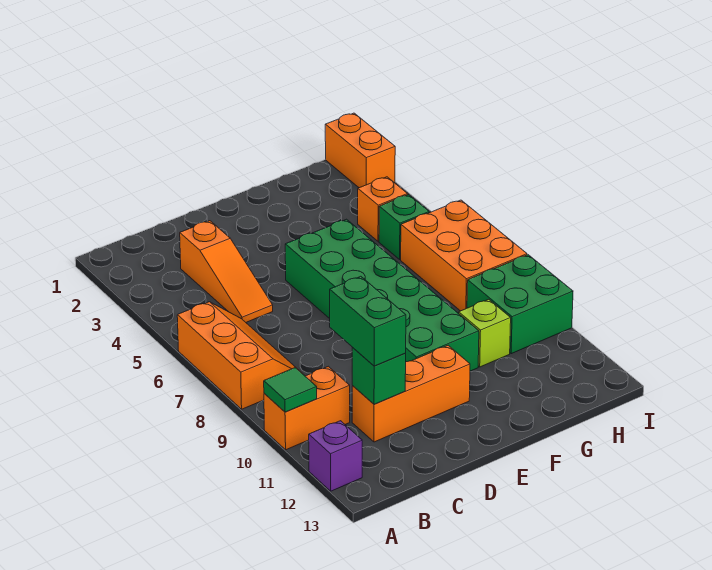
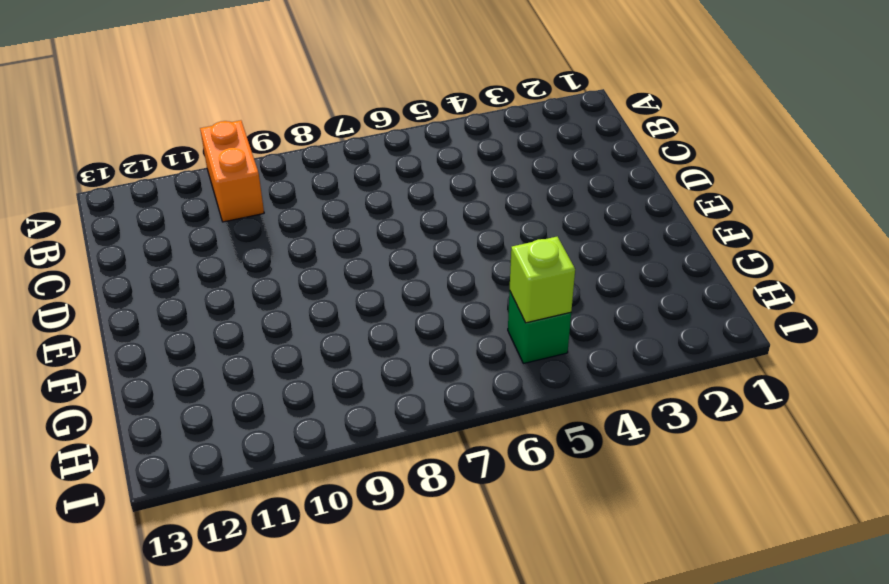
lime 1x1 brick [510,237,575,323] -> lime 1x1 brick moved to [459,299,511,367]
none -> orange 2x3 slope [177,302,304,409]
none -> purple 1x1 brick [309,421,362,491]
none -> orange 1x3 slope [180,221,273,322]

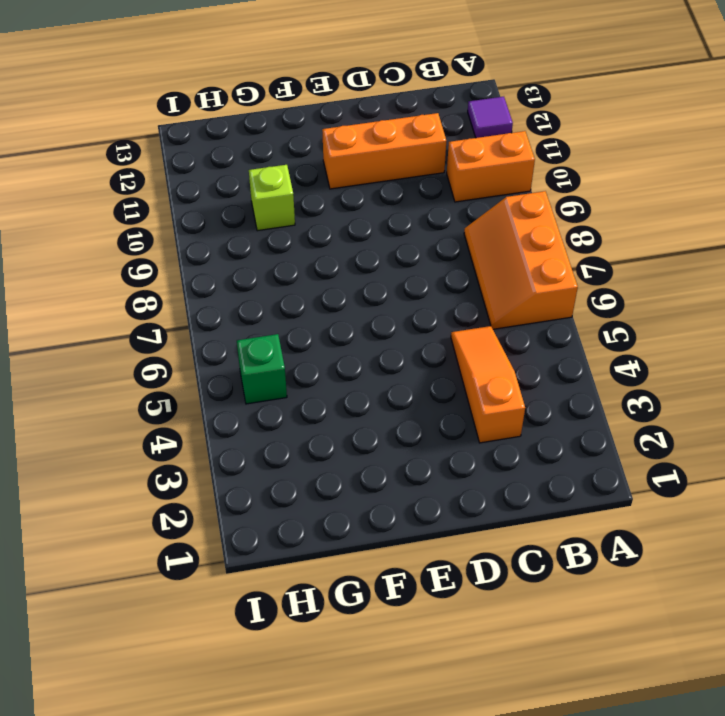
purple 1x1 tile [468,97,513,138] -> purple 1x1 brick [309,421,362,491]
none -> green 2x6 brick [285,219,479,371]
none -> orange 1x1 brick [358,177,408,242]
none -> orange 2x3 brick [401,200,527,311]

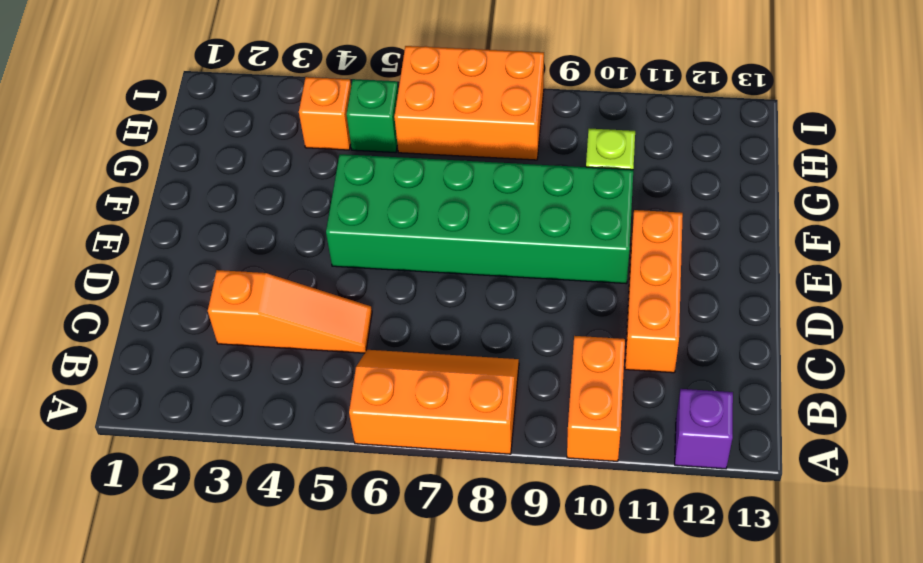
none -> green 2x2 brick [467,255,573,354]
none -> orange 1x2 brick [325,113,395,188]
none -> green 1x1 tile [264,368,317,412]

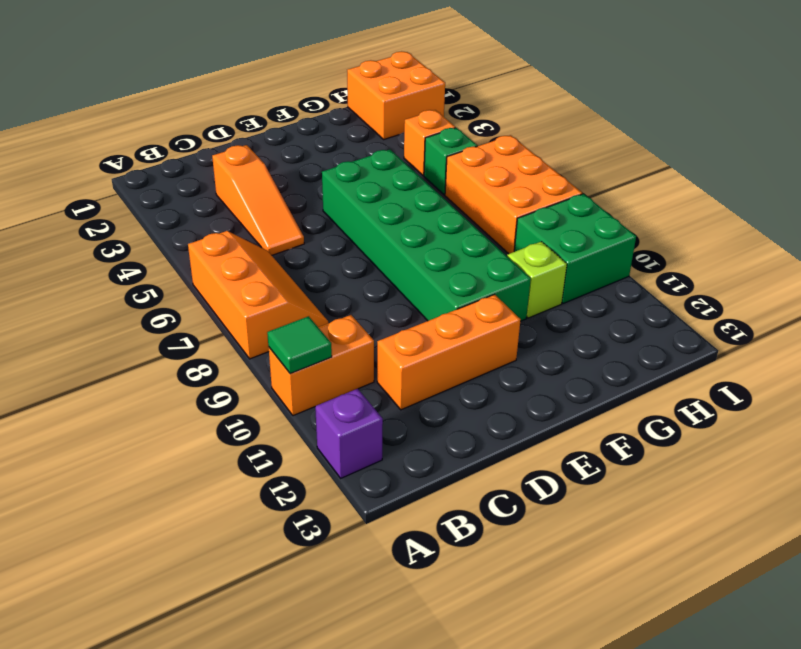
orange 2x2 brick [347,51,445,139] -> orange 1x2 brick [325,113,395,188]
none -> green 1x1 brick [352,347,406,404]
none -> green 1x2 brick [330,276,406,366]

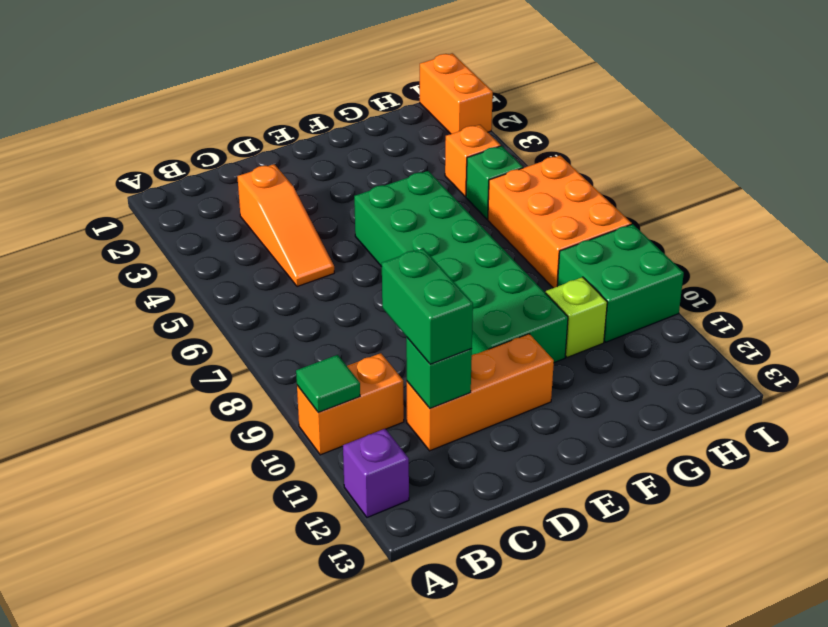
none -> orange 2x3 slope [177,302,304,409]

